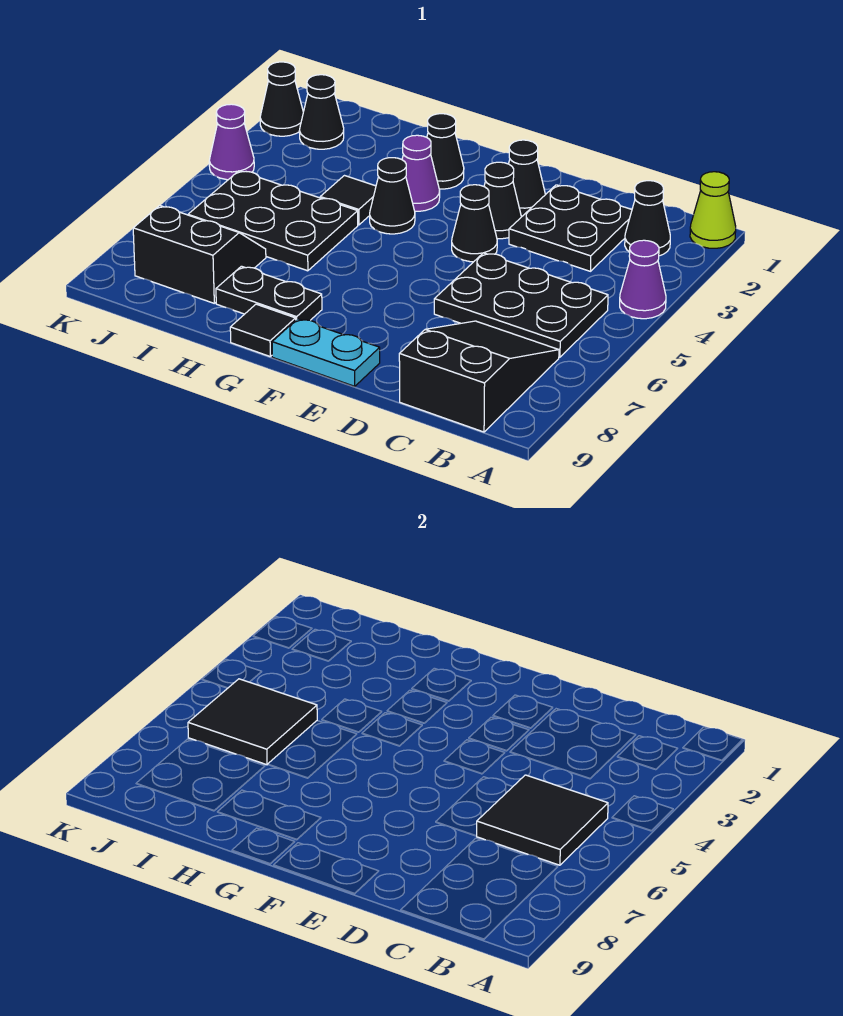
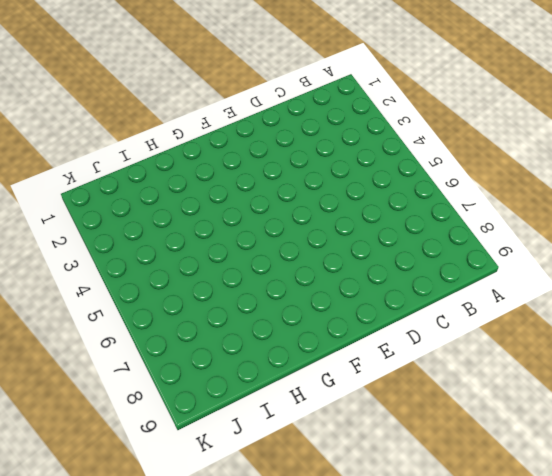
none -> lime 1x1 cone [690,172,736,248]
none -> purple 1x1 cone [620,240,666,319]
none -> black 1x1 cone [625,181,670,256]

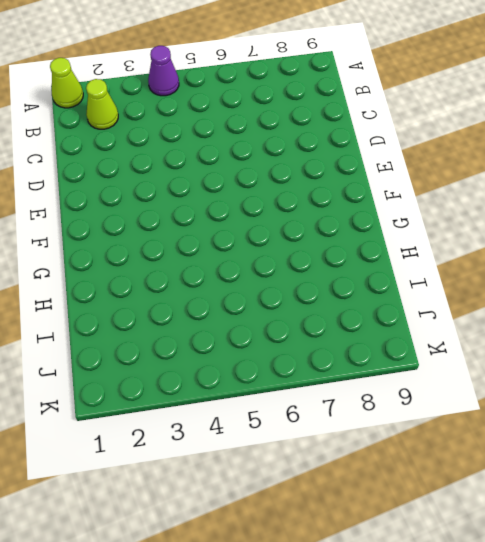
lime 1x1 cone [86,79,118,129] -> black 1x1 cone [625,181,670,256]
none -> black 2x3 plate [434,253,608,357]
none -> black 2x3 slope [399,321,559,432]
none -> black 2x2 plate [509,185,632,271]

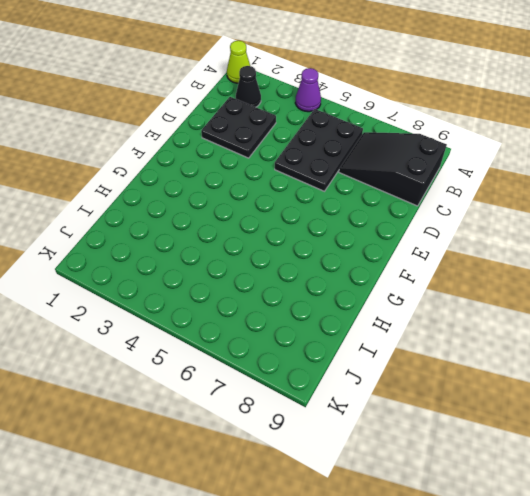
none -> black 1x1 cone [509,140,545,216]
none -> black 1x1 cone [484,162,521,239]
none -> black 1x1 cone [452,185,497,262]

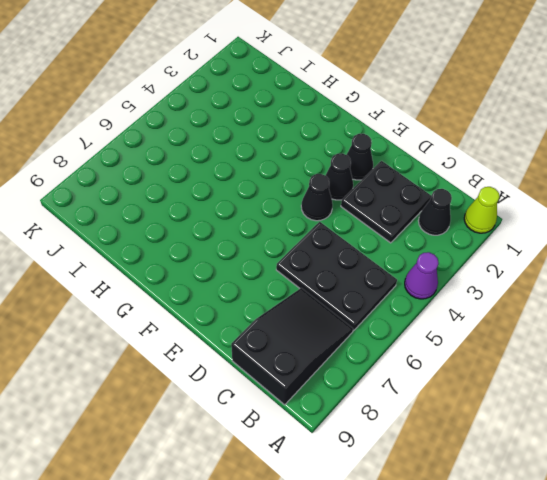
none -> cyan 1x2 plate [272,319,380,386]
none -> black 1x1 cone [427,114,464,189]
none -> purple 1x1 cone [402,135,440,211]

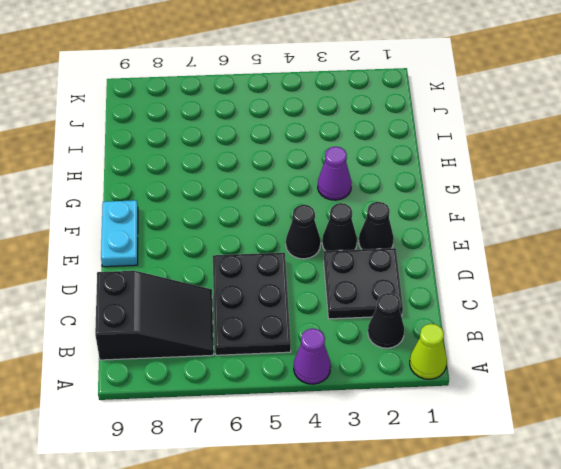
none -> black 1x1 cone [427,114,464,189]
none -> black 1x1 cone [370,158,415,234]
none -> black 1x2 plate [216,266,322,320]

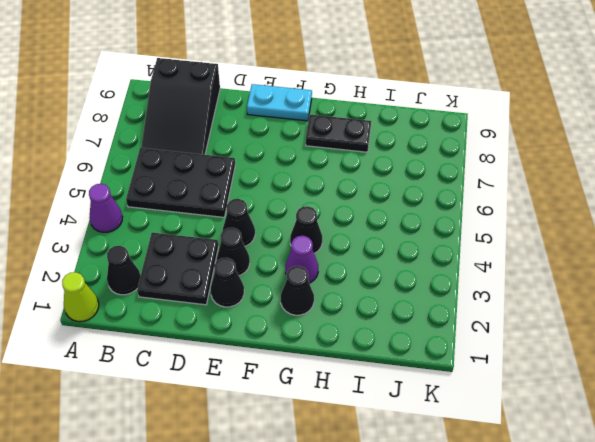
none -> black 1x1 tile [230,304,296,356]
none -> black 1x1 tile [320,176,376,225]
none -> black 2x3 plate [188,171,358,271]

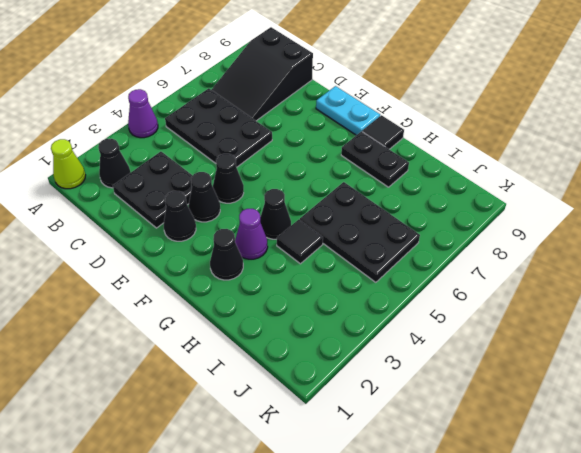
none -> black 2x2 slope [133,206,266,303]
none -> black 1x1 cone [299,75,344,149]
none -> black 1x1 cone [260,62,303,136]

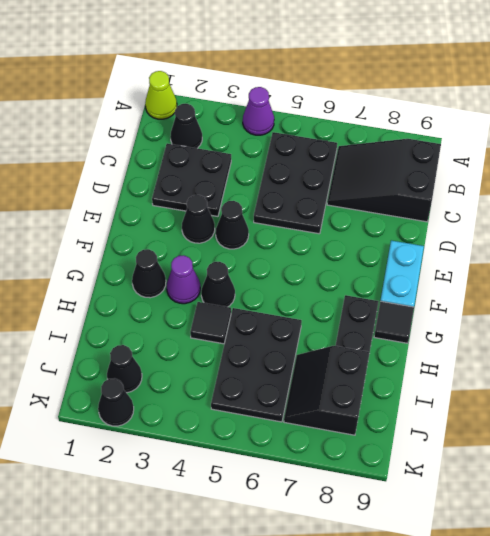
none -> black 1x1 cone [509,140,545,216]
none -> purple 1x1 cone [209,104,254,180]
none -> black 2x2 tile [477,775,608,865]

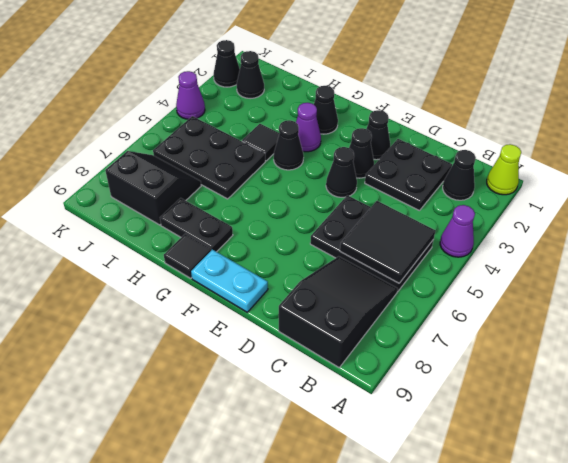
none -> black 2x2 tile [188,679,317,765]

